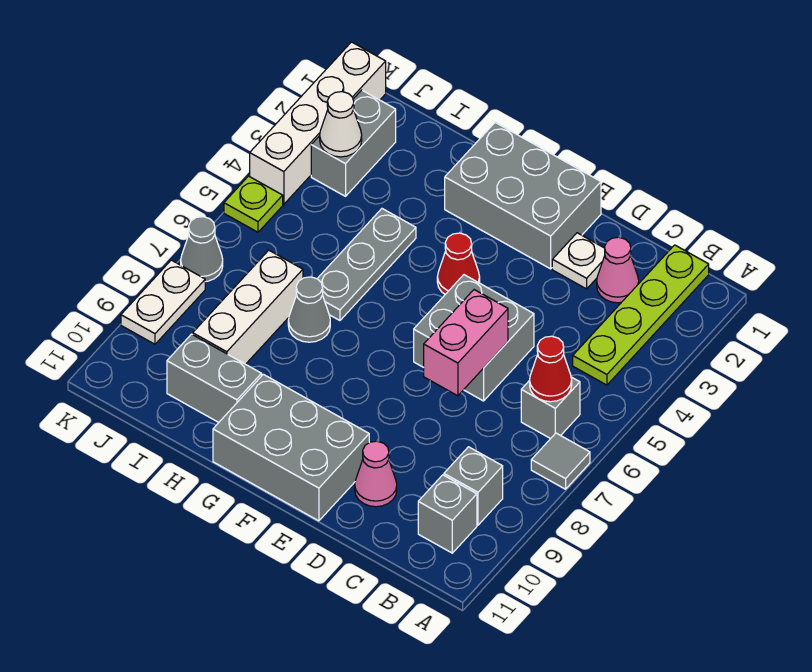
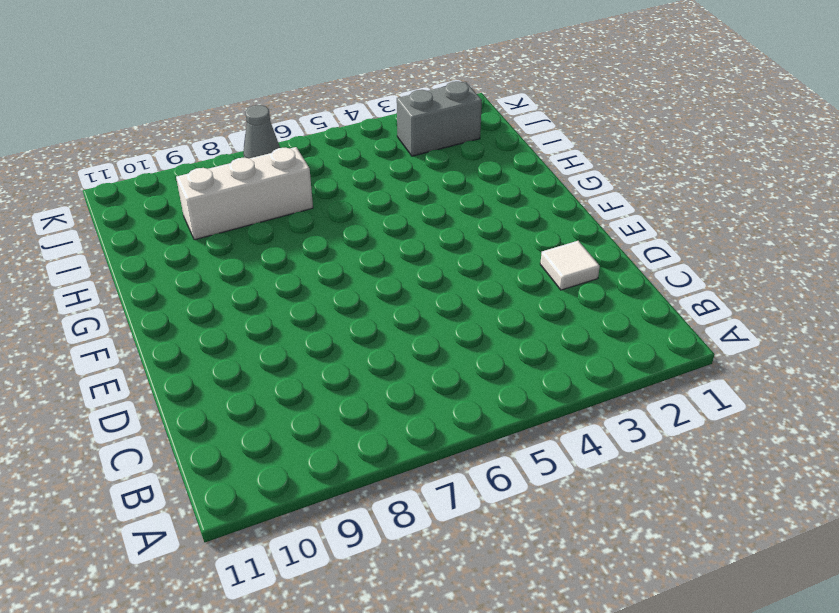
white 1x1 tile [540,241,600,290] -> white 1x1 plate [552,233,605,289]
none -> grey 1x1 tile [531,433,590,489]
none -> lime 1x4 plate [573,245,709,385]
none -> grey 1x1 brick [521,377,580,439]

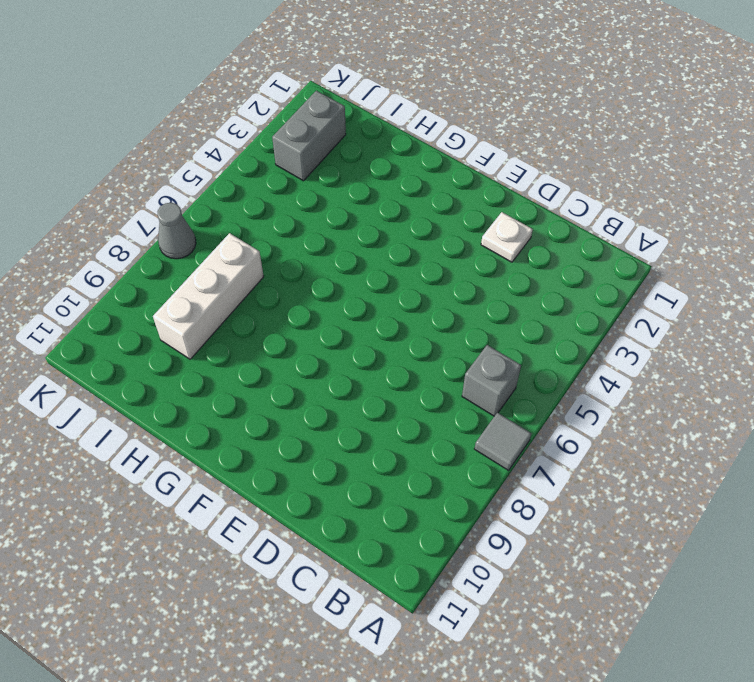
none -> lime 1x4 plate [573,245,709,385]
none -> grey 1x1 brick [444,447,503,525]
none -> grey 1x1 brick [418,475,477,553]

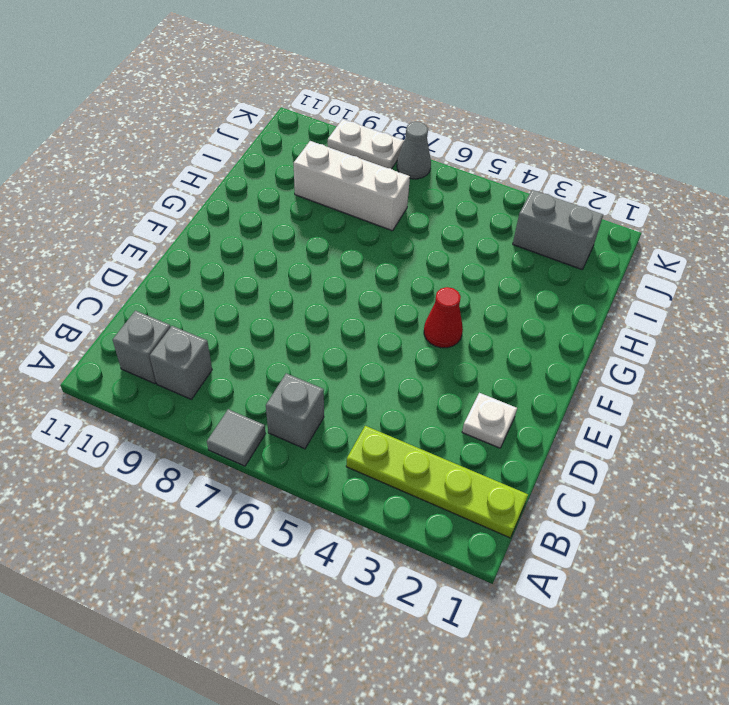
none -> pink 1x1 cone [597,237,639,303]
none -> grey 2x2 brick [414,275,534,401]
none -> pink 1x1 cone [355,441,397,507]

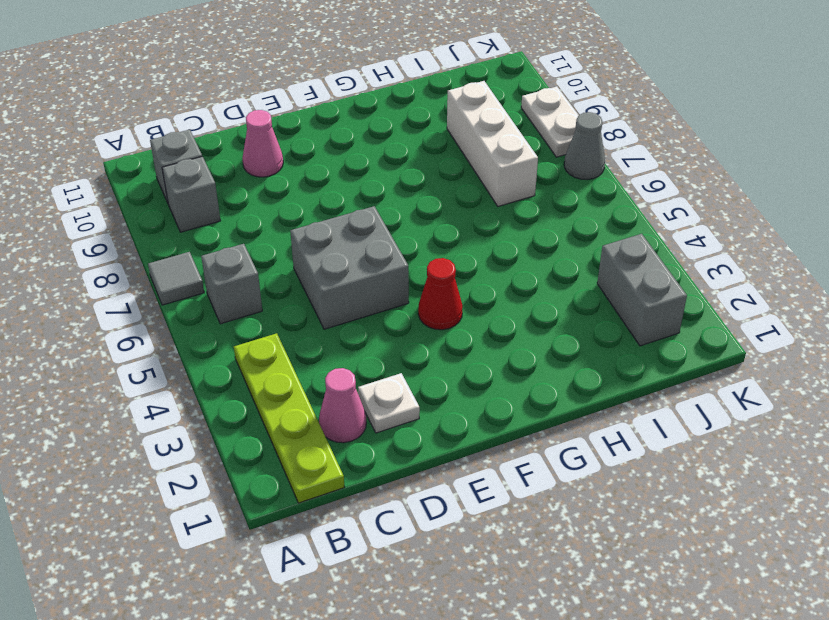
none -> grey 2x3 brick [445,123,601,269]
none -> grey 2x3 brick [213,374,369,521]
none -> grey 1x3 plate [317,209,416,321]

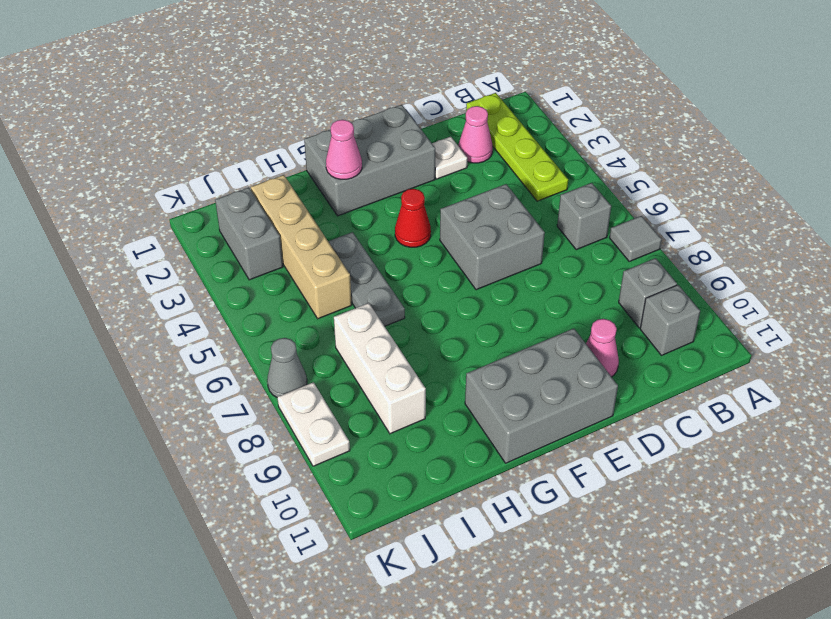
pink 1x1 cone [326,120,362,179] -> none
tan 1x4 brick [251,175,352,319] -> none
none -> grey 1x1 cone [288,277,330,342]
none -> grey 1x2 brick [167,334,262,422]
none -> white 1x4 brick [250,42,386,204]

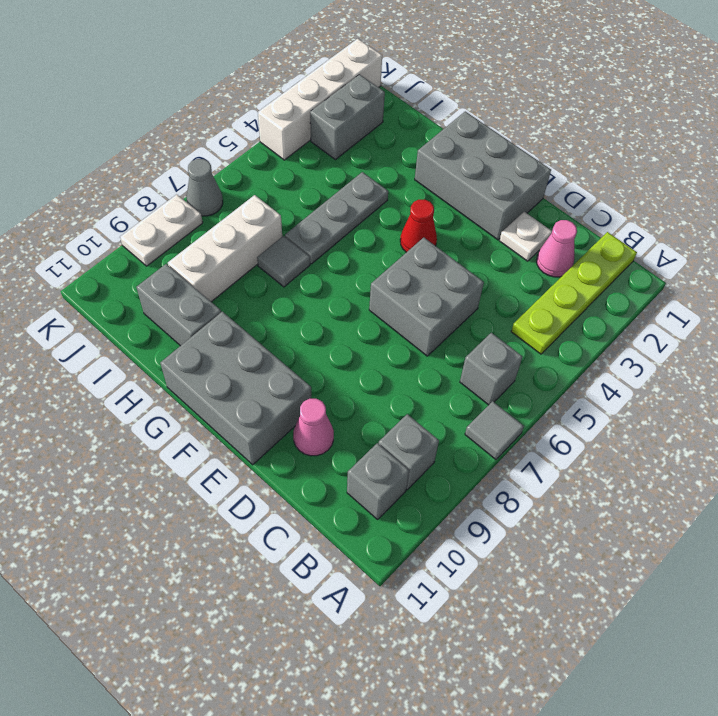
grey 1x1 tile [257,236,310,287] -> grey 1x1 cone [288,277,330,342]
none -> lime 1x1 plate [224,176,283,232]
none -> red 1x1 cone [530,336,572,402]
none -> pink 1x2 brick [424,290,508,396]

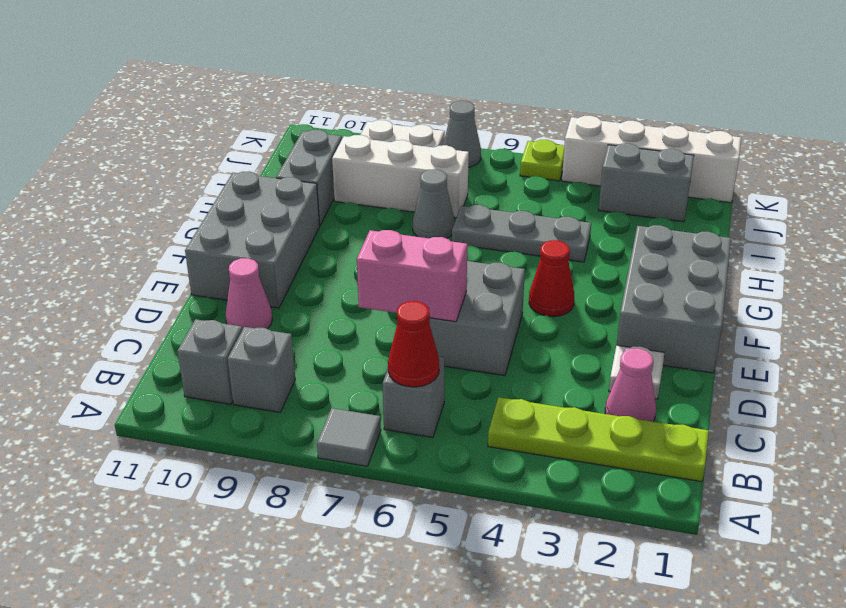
none -> white 1x1 cone [320,92,362,157]

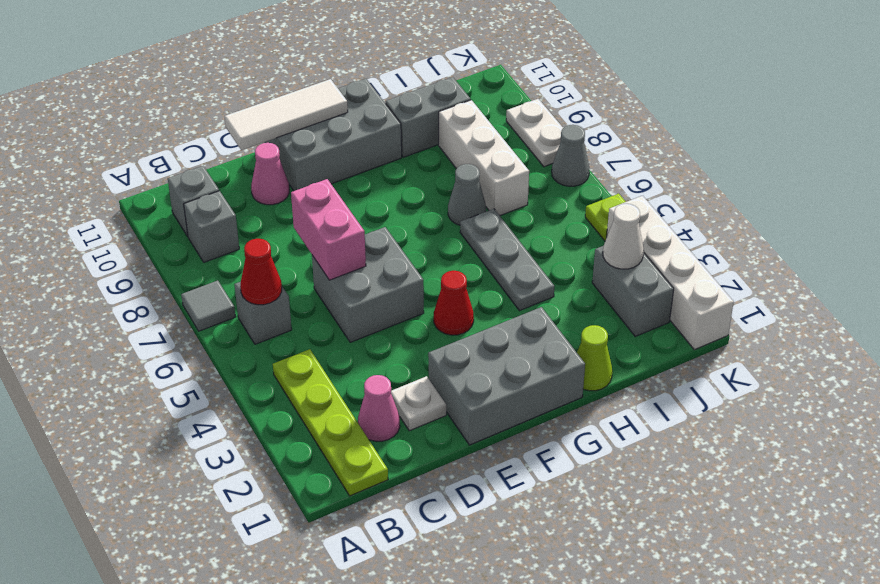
white 1x3 tile [225,79,348,150] -> none
lime 1x1 cone [577,325,612,391] -> none

